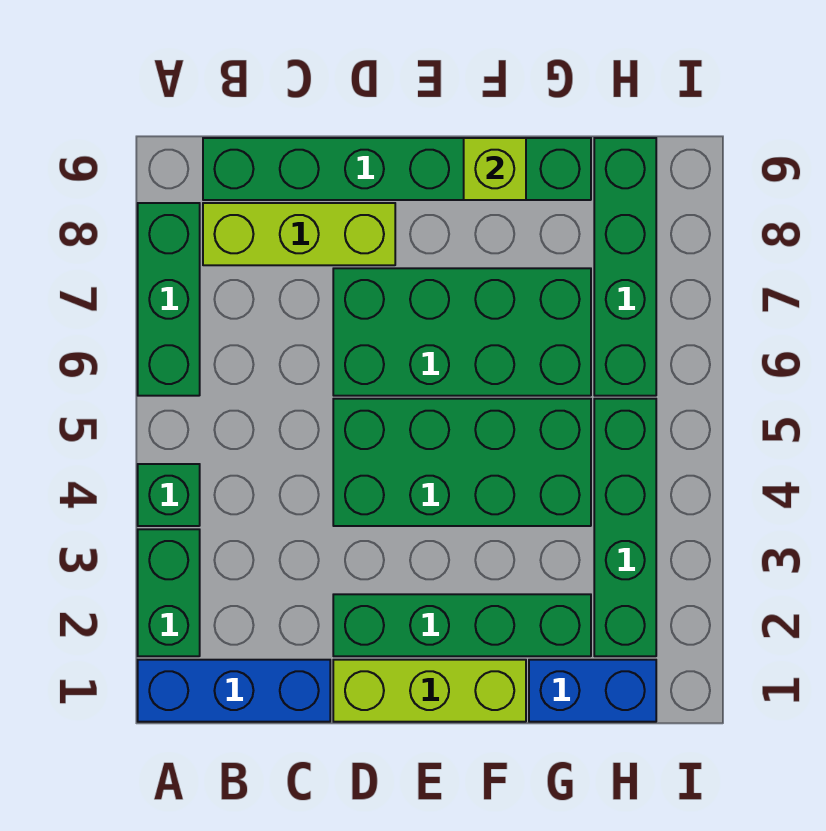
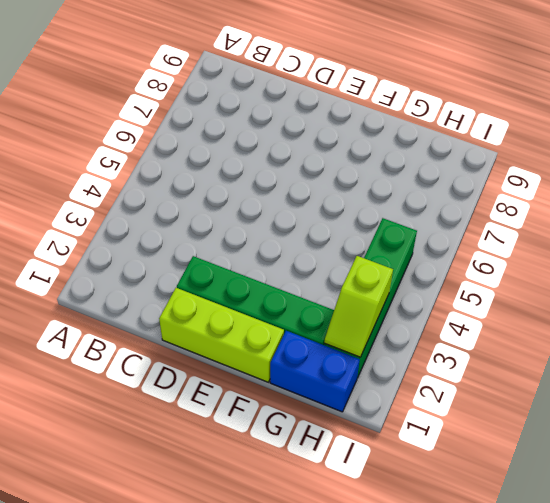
lime 1x2 slope [324,256,393,357] -> none
none -> blue 1x3 brick [138,660,330,722]
none -> green 1x2 brick [138,529,200,656]
none -> green 1x1 brick [138,464,200,526]

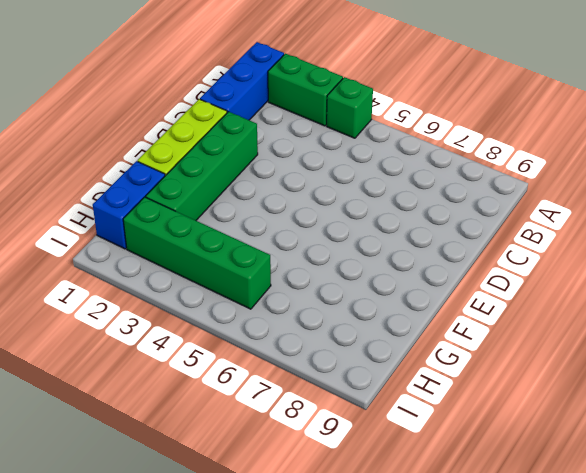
none -> green 1x3 brick [138,203,200,396]
none -> lime 1x3 brick [203,203,395,265]
none -> green 1x6 brick [203,138,591,200]

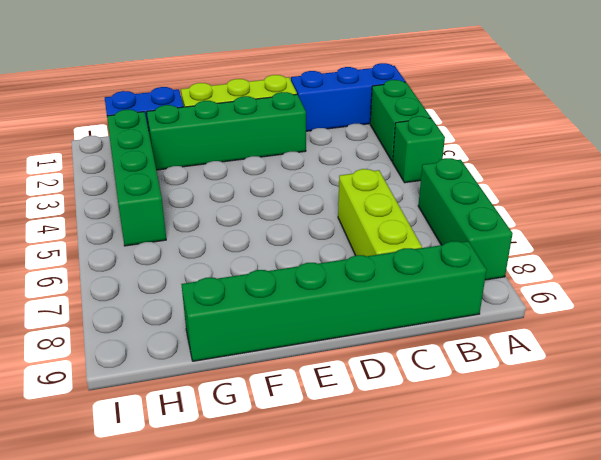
lime 1x3 brick [338,169,422,256] -> lime 1x3 brick turned to [203,203,395,265]
none -> green 2x4 brick [333,399,591,526]
none -> green 2x4 brick [333,268,591,396]
none -> green 1x4 brick [594,138,656,396]

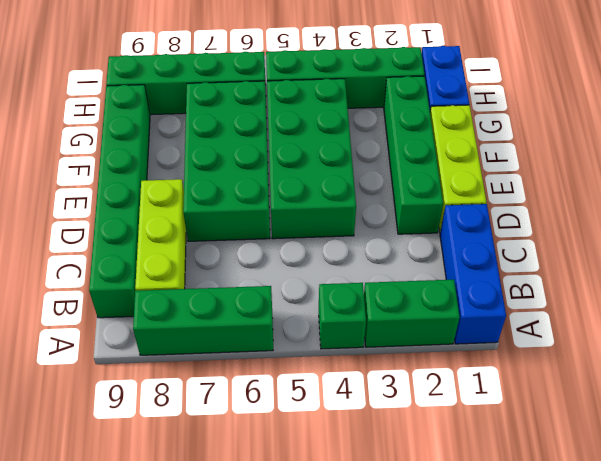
none -> lime 1x1 brick [464,138,526,200]

